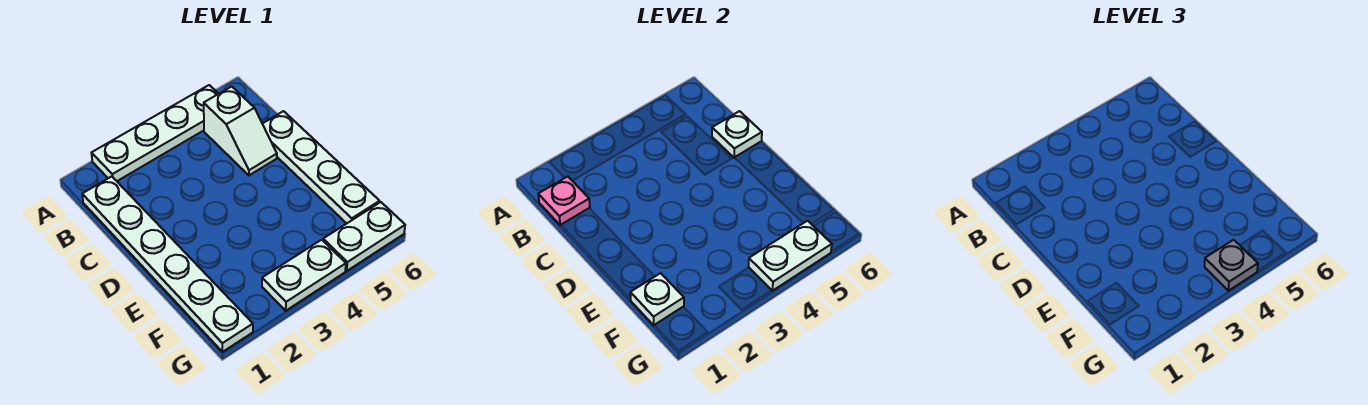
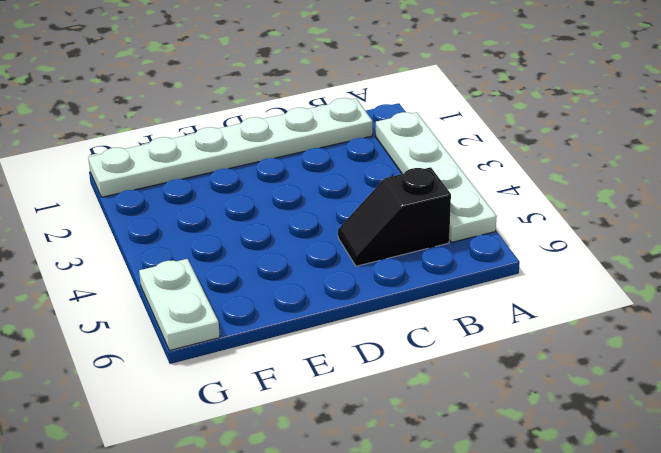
black 1x2 slope [338,167,451,266] -> white 1x2 slope [204,86,277,175]
none -> white 1x4 plate [263,111,380,223]
none -> white 1x2 plate [262,240,346,311]

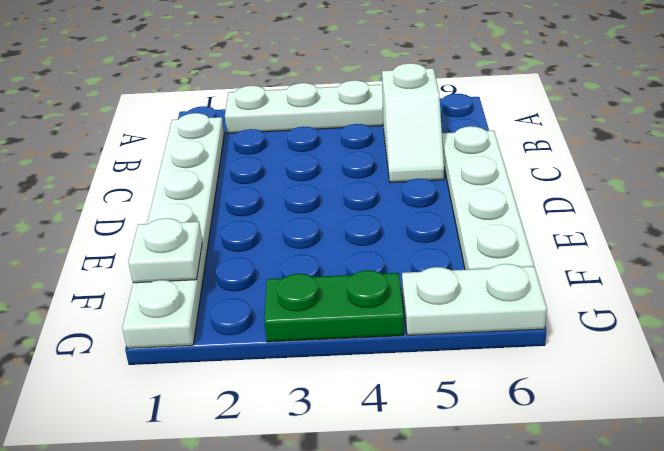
green 1x2 plate [264,270,404,342] -> white 1x2 plate [262,240,346,311]
none -> pink 1x1 plate [538,176,590,225]
none -> white 1x1 plate [712,111,762,158]

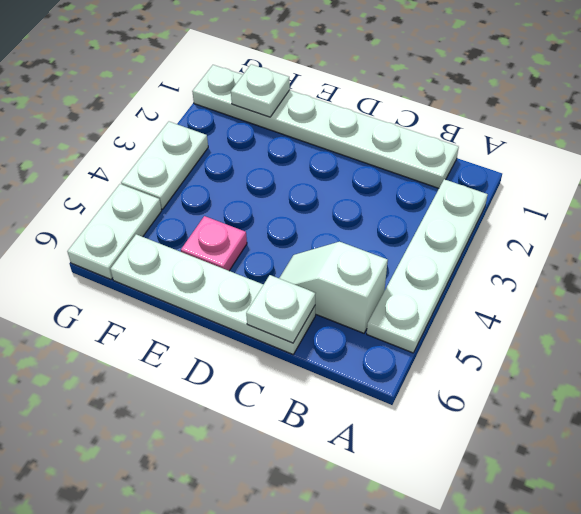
pink 1x1 plate [181,216,247,271] -> pink 1x1 plate moved to [538,176,590,225]
none -> white 1x2 plate [748,221,832,291]
none -> grey 1x1 plate [1204,240,1258,291]

